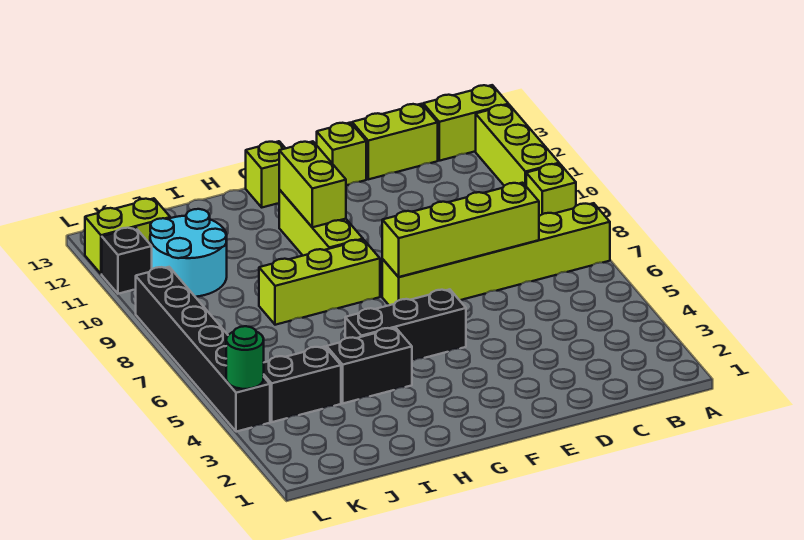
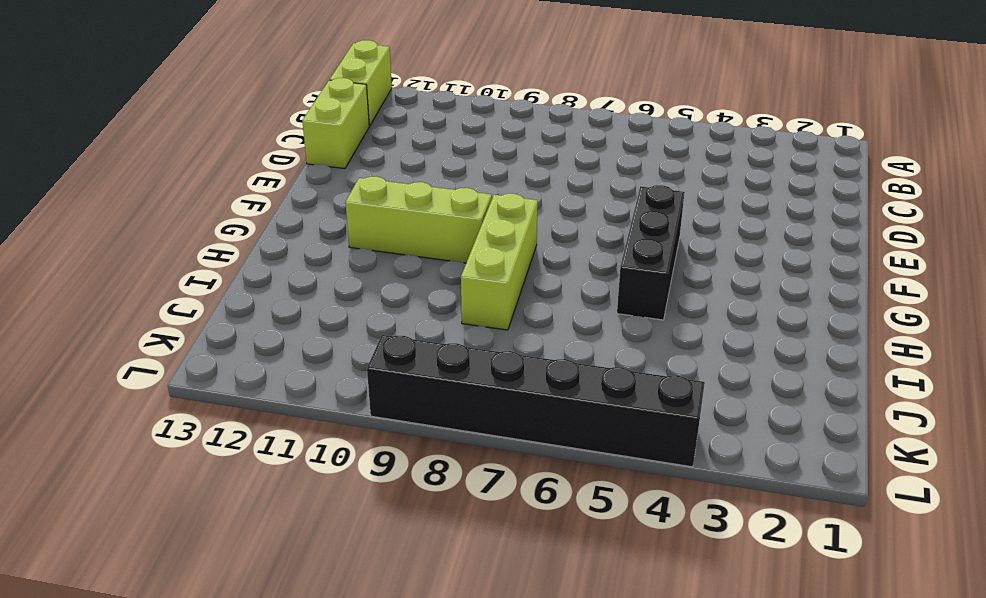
none -> lime 1x6 brick [382,203,610,305]
none -> lime 1x1 brick [526,164,576,216]
none -> lime 1x3 brick [476,105,559,186]

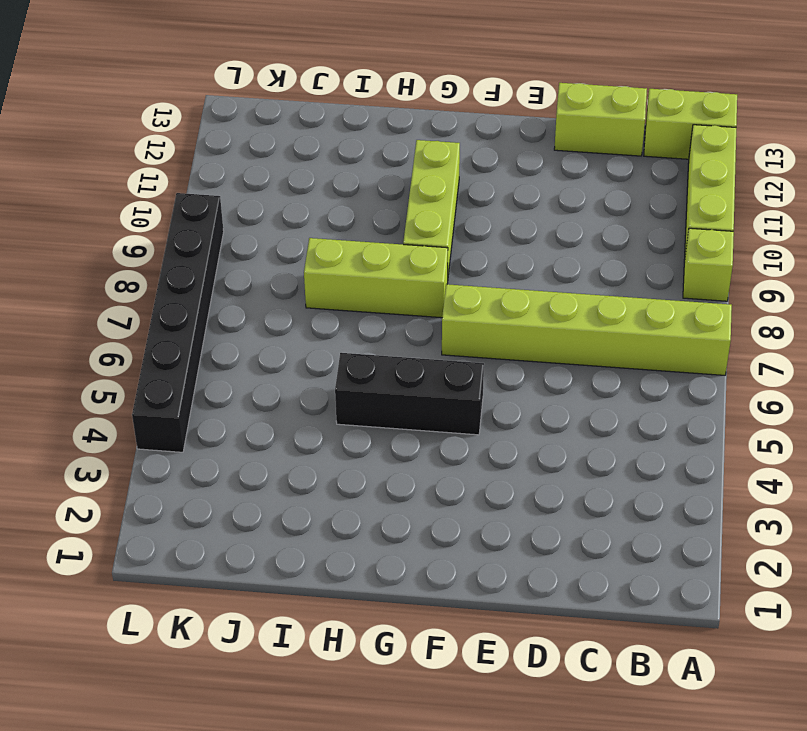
none -> lime 1x1 brick [317,123,366,185]
none -> lime 1x1 brick [246,141,285,207]
none -> black 1x2 brick [327,328,412,403]

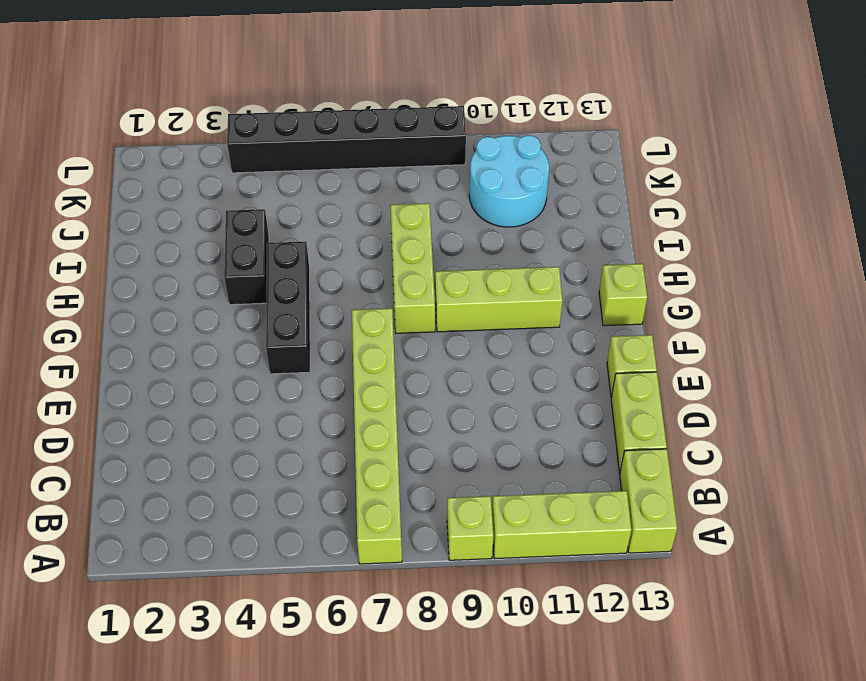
none -> black 1x2 brick [264,347,341,422]
none -> lime 1x2 brick [85,198,170,274]
none -> black 1x1 brick [102,227,152,294]

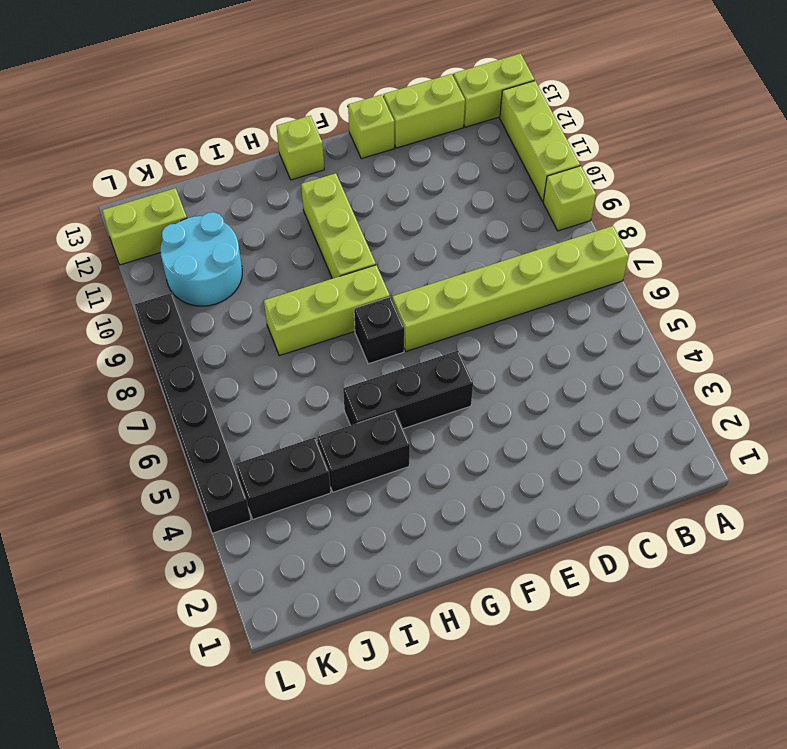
black 1x1 brick [354,297,404,364] -> black 1x1 brick moved to [102,227,152,294]
none -> lime 1x4 brick [382,183,539,277]
none -> lime 1x2 brick [279,141,346,227]
none -> green 1x1 round brick [226,326,264,389]

